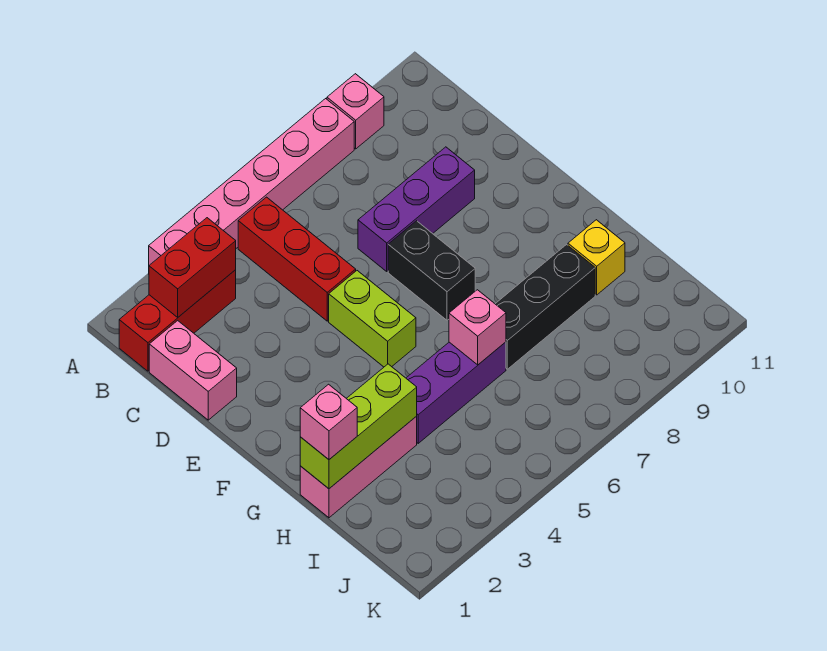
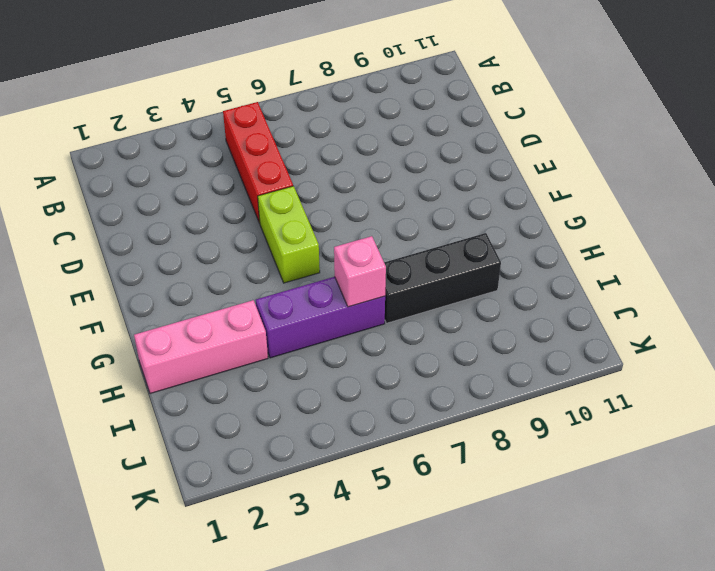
none -> pink 1x6 brick [149,99,354,265]
none -> pink 1x1 brick [327,74,384,149]
none -> red 1x3 brick [119,270,236,371]

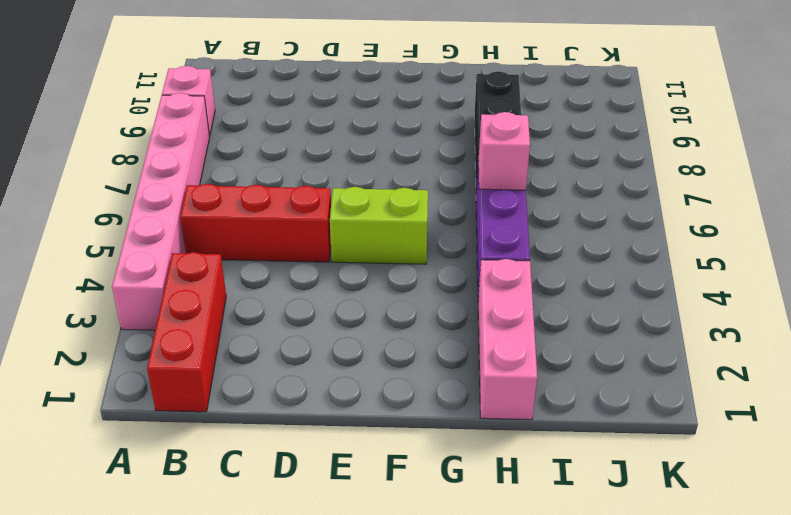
none -> pink 1x2 brick [149,321,237,420]
none -> purple 1x3 brick [358,147,475,271]
none -> black 1x2 brick [388,221,475,320]

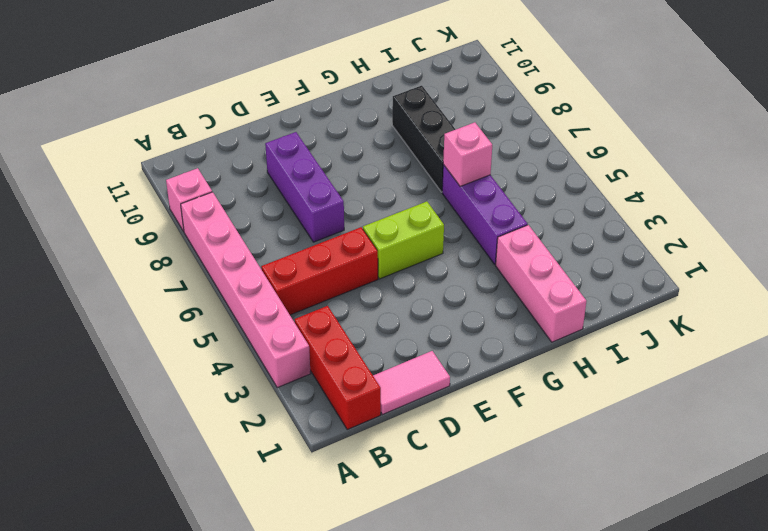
pink 1x2 tile [373,351,450,415] -> pink 1x2 brick [149,321,237,420]
none -> black 1x2 brick [388,221,475,320]
none -> yellow 1x1 brick [568,220,625,295]
none -> red 1x2 brick [149,218,236,317]

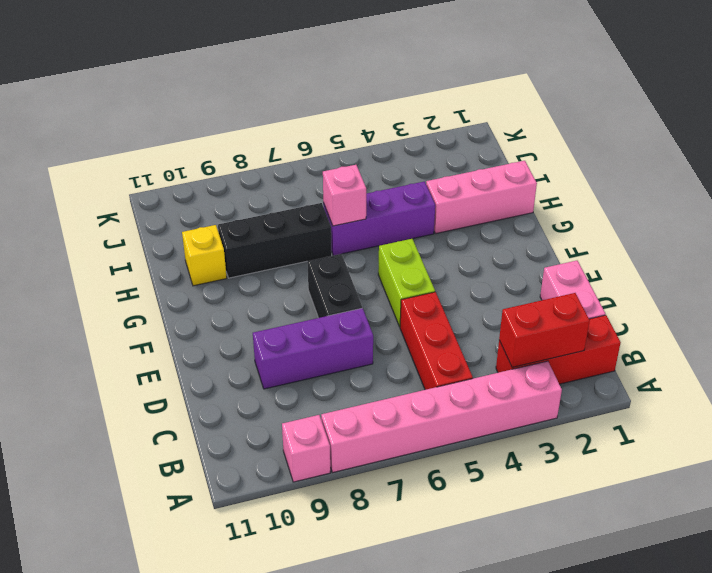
none -> lime 1x3 brick [300,364,417,489]
none -> pink 1x1 brick [300,384,357,459]

